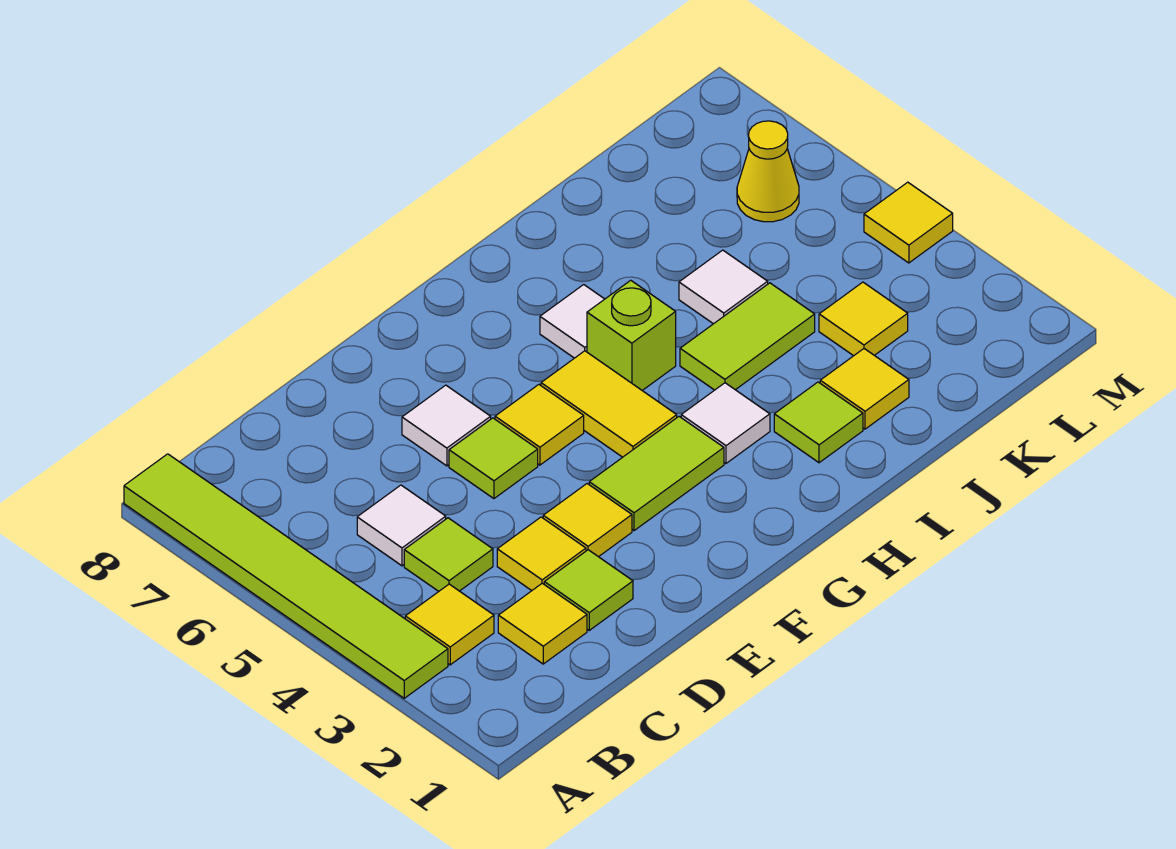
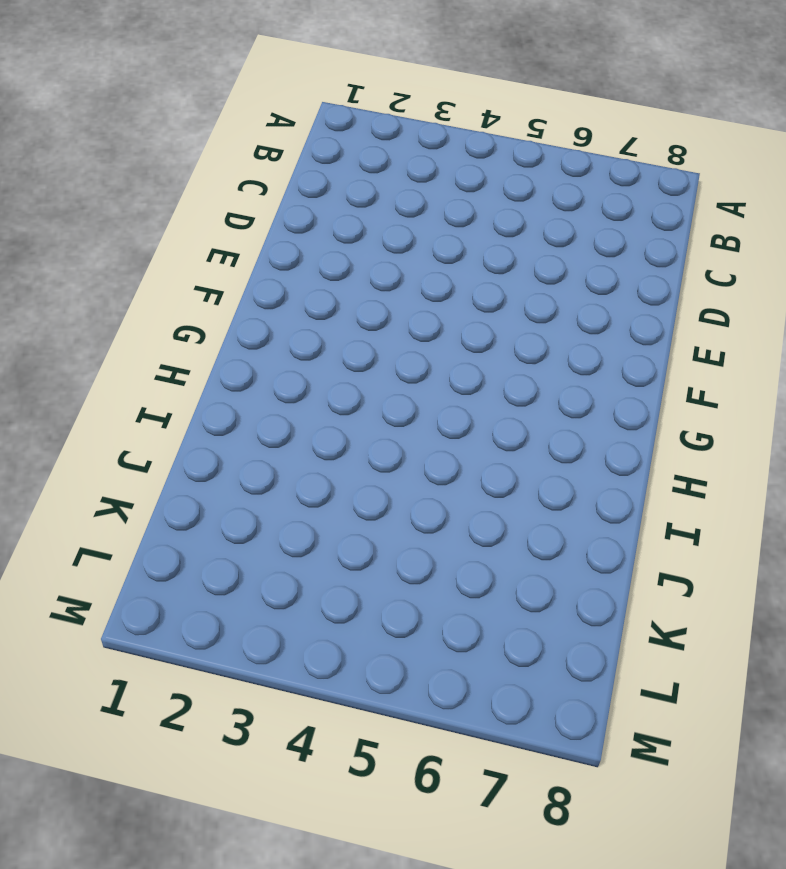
none -> lime 1x6 tile [124,454,448,698]
none -> yellow 1x1 tile [405,584,494,665]
none -> yellow 1x1 tile [498,583,587,664]

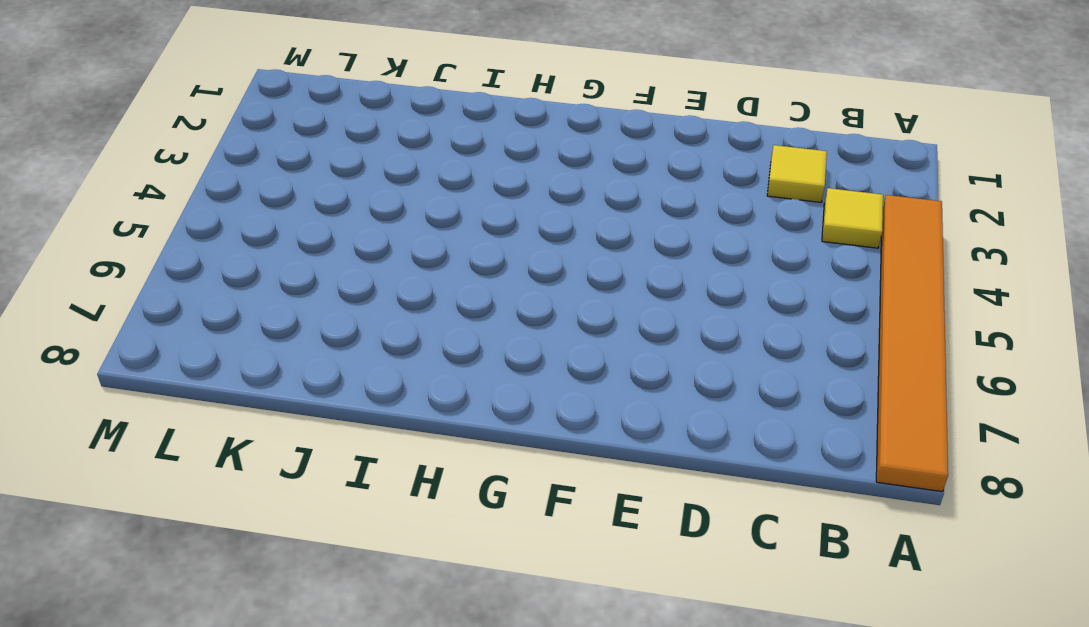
orange 1x6 tile [876,195,948,492] -> lime 1x6 tile [124,454,448,698]
none -> lime 1x1 tile [404,518,493,591]
none -> white 1x1 tile [357,485,446,566]
none -> lime 1x1 tile [544,550,633,630]

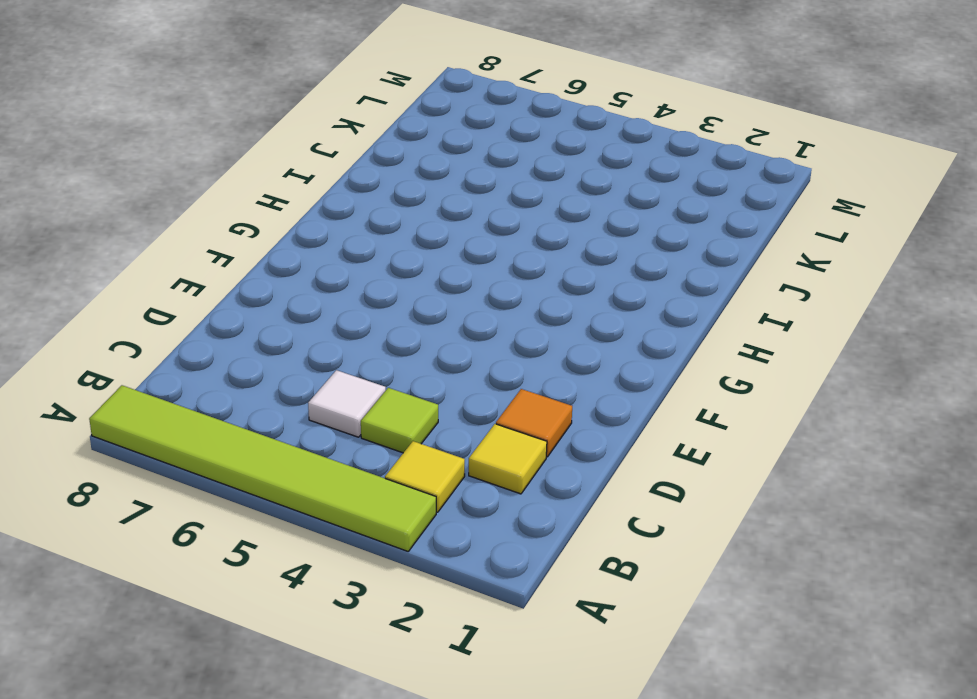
orange 1x1 tile [496,389,572,457] -> lime 1x1 tile [544,550,633,630]
none -> yellow 1x1 tile [497,517,586,591]
none -> yellow 1x1 tile [543,484,632,557]
none -> lime 1x1 tile [449,418,538,499]

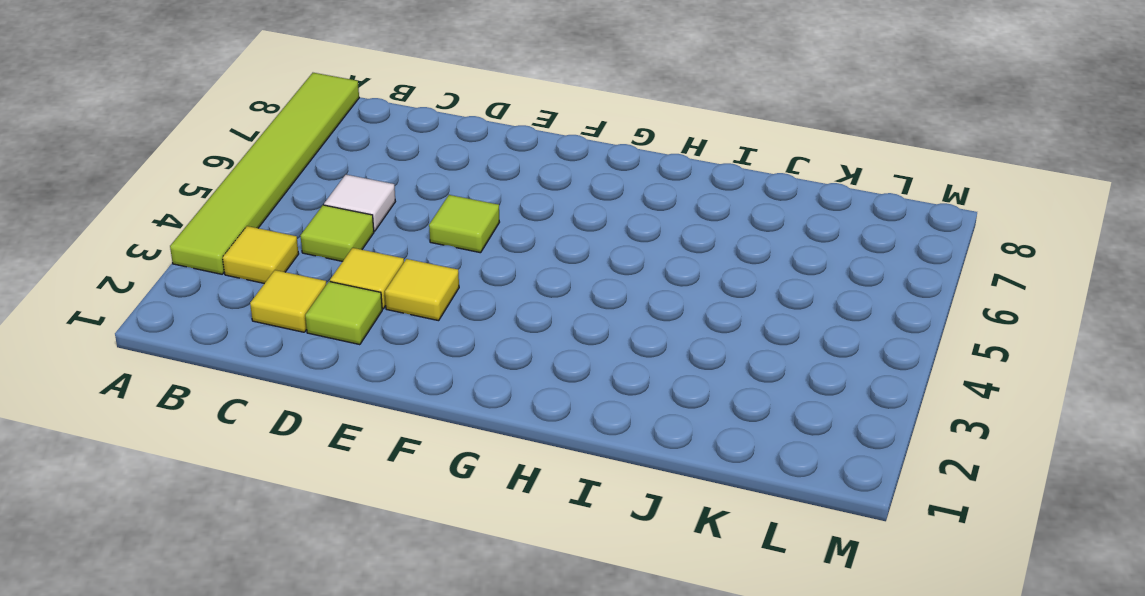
none -> white 1x1 tile [402,385,491,466]
none -> lime 1x2 tile [589,417,724,531]
none -> yellow 1x1 tile [495,385,584,465]

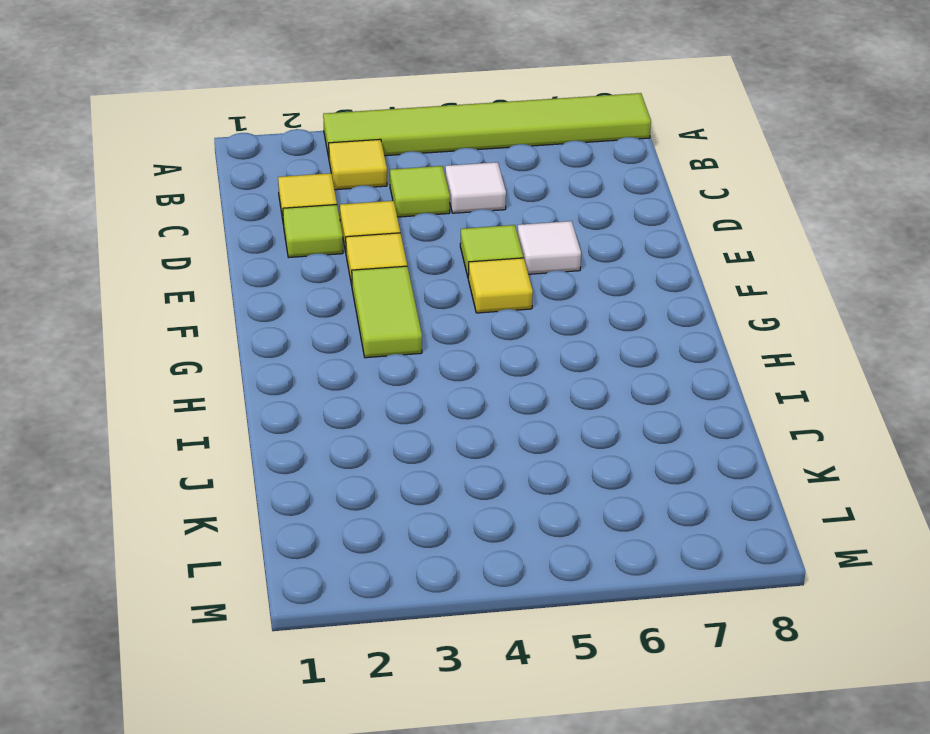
none -> yellow 1x2 tile [541,351,677,457]
none -> white 1x1 tile [681,383,770,463]
none -> lime 1x1 brick [587,280,676,391]

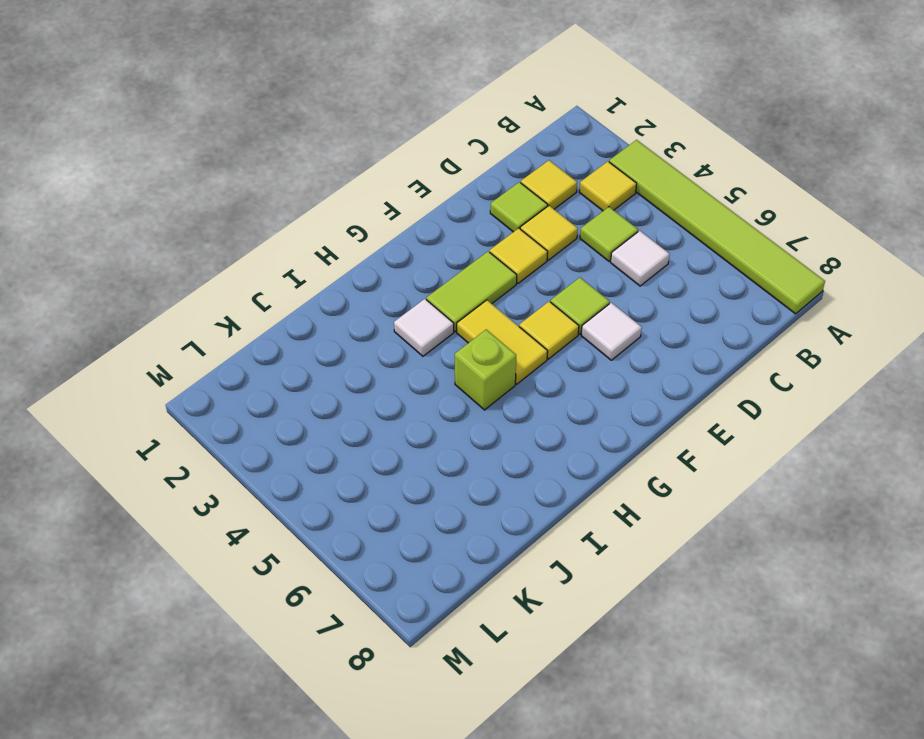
none -> white 1x1 tile [540,285,604,358]
none -> lime 1x1 tile [774,382,863,463]
none -> lime 1x2 tile [680,283,815,390]

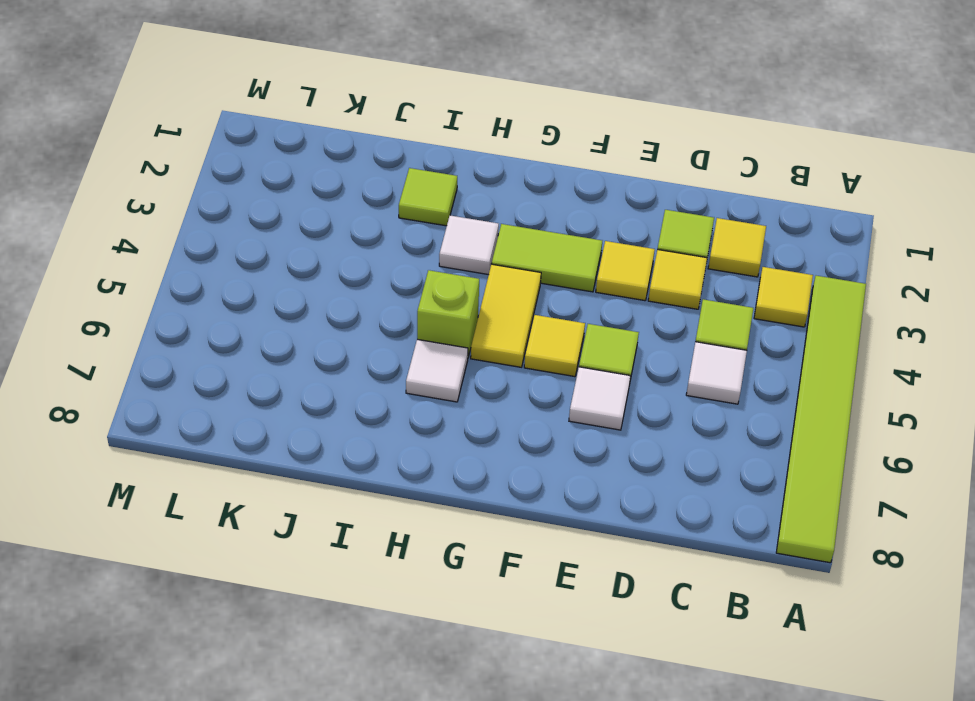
none -> lime 1x2 tile [680,283,815,390]
none -> yellow 1x1 tile [820,349,909,429]
none -> white 1x1 tile [679,250,768,324]

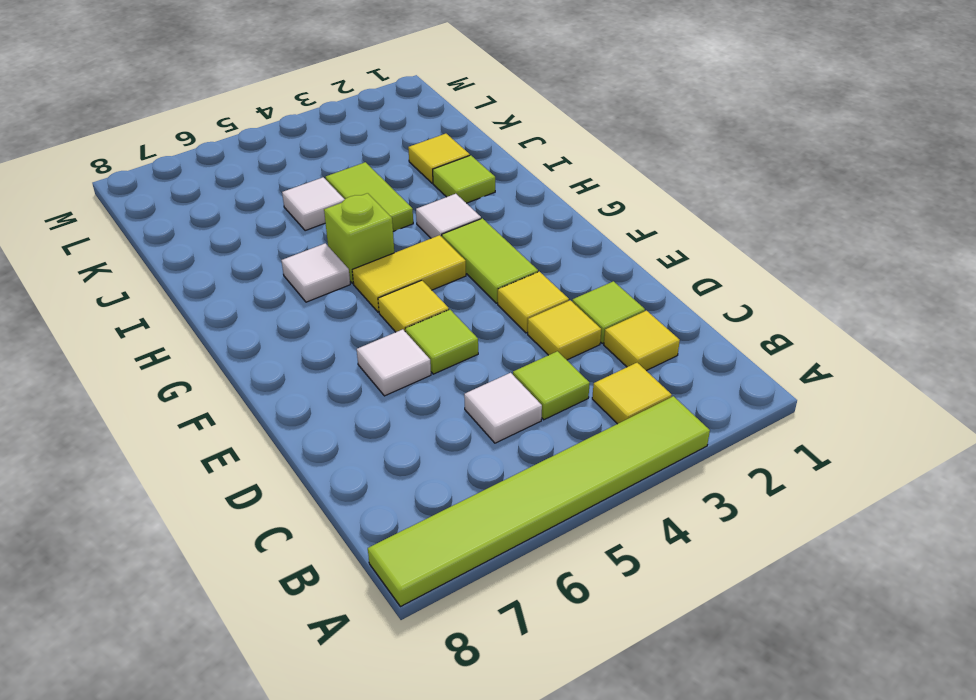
none -> yellow 1x1 tile [819,282,908,356]
none -> yellow 1x1 cone [737,121,799,222]
none -> yellow 1x1 tile [864,182,953,263]

